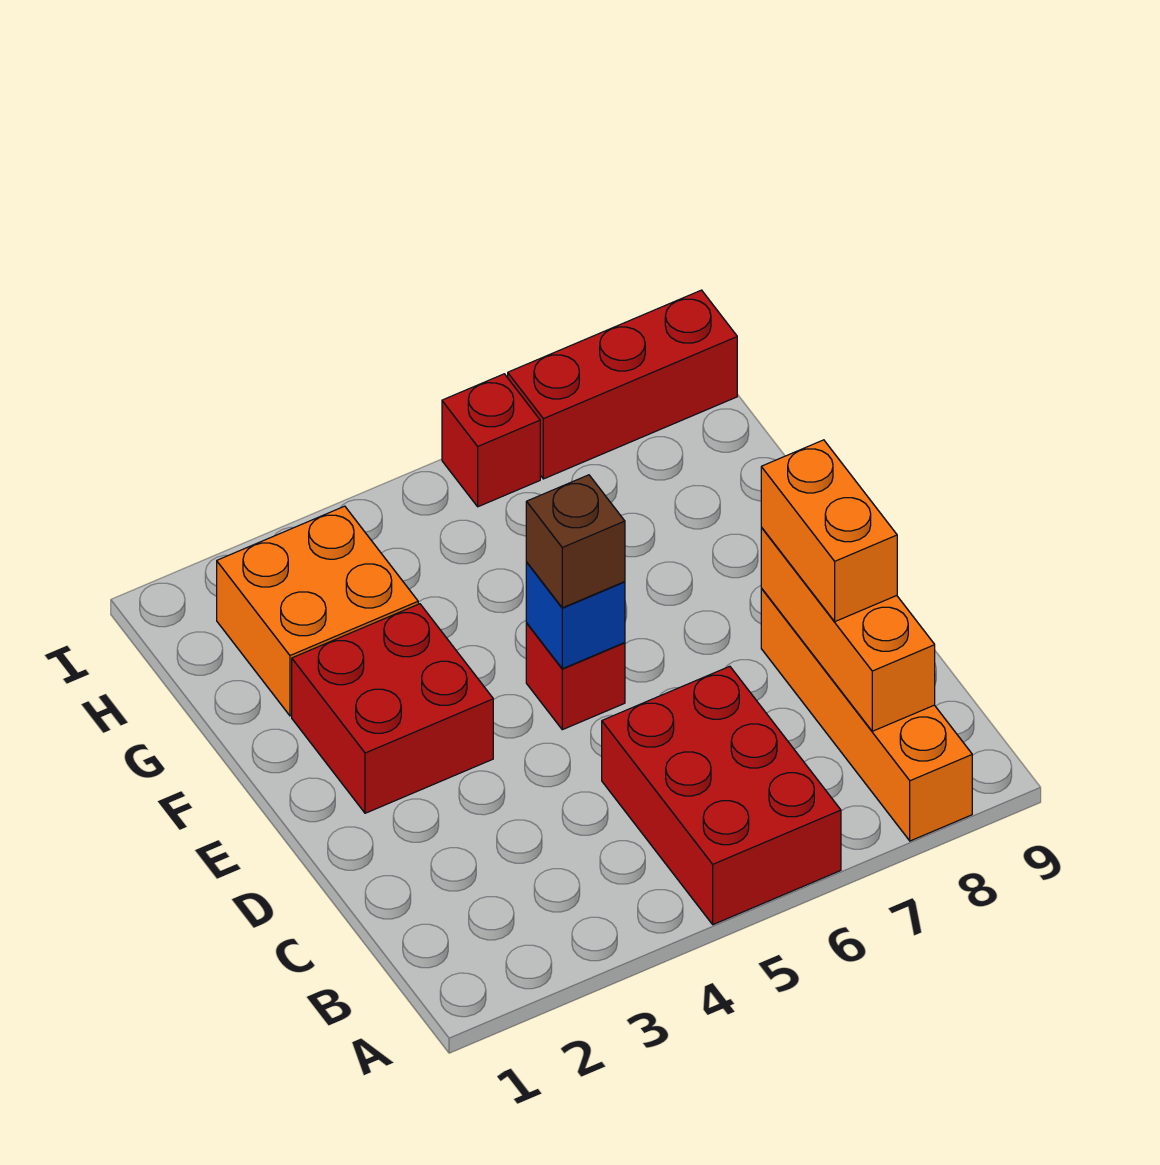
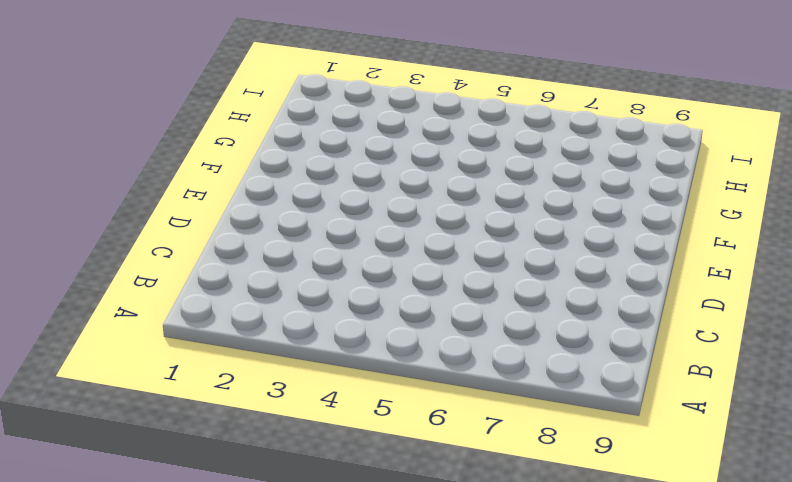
none -> red 2x3 brick [602,666,841,925]
none -> orange 1x4 brick [761,588,972,841]

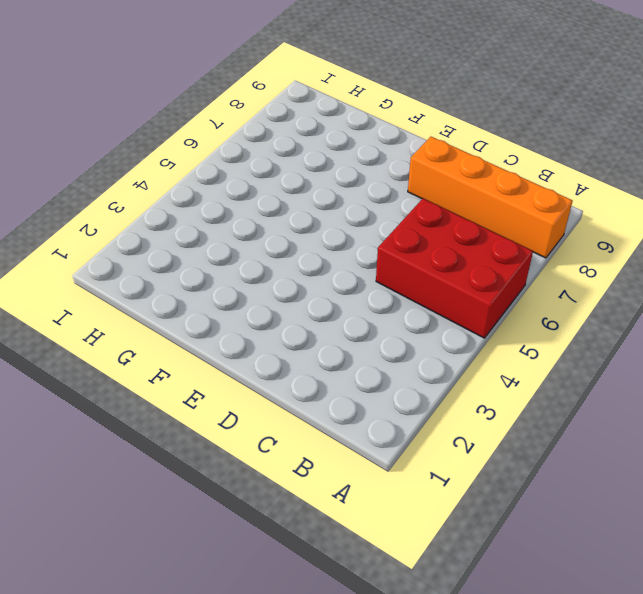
none -> red 2x2 brick [292,604,493,813]
none -> red 1x1 brick [526,623,625,730]

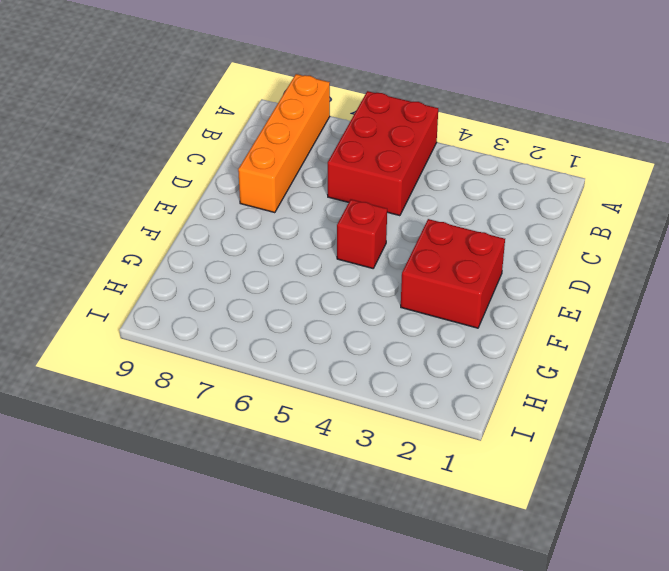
none -> orange 2x2 brick [217,506,418,716]
none -> red 1x1 brick [442,374,540,507]

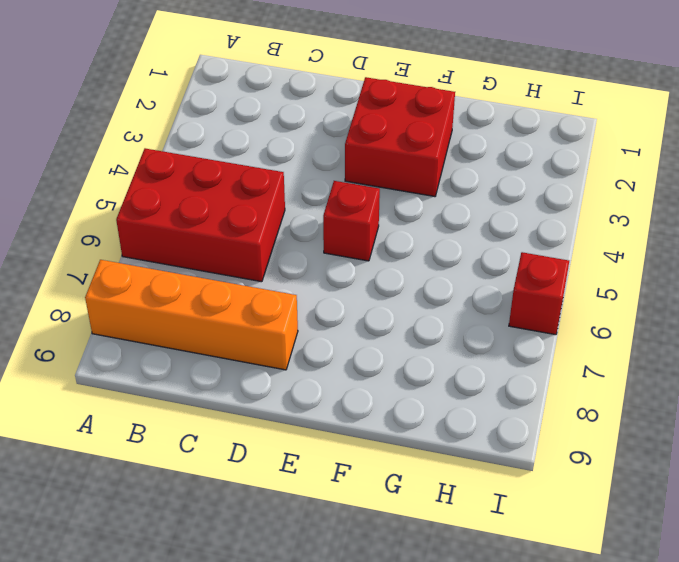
none -> orange 2x2 brick [217,506,418,716]
none -> red 1x3 brick [508,290,737,479]

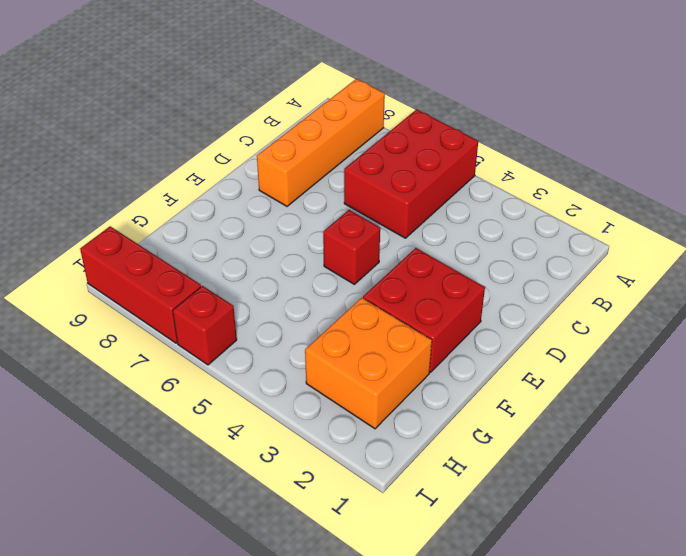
none -> orange 1x3 brick [761,528,935,731]
none -> blue 1x1 brick [526,563,625,669]

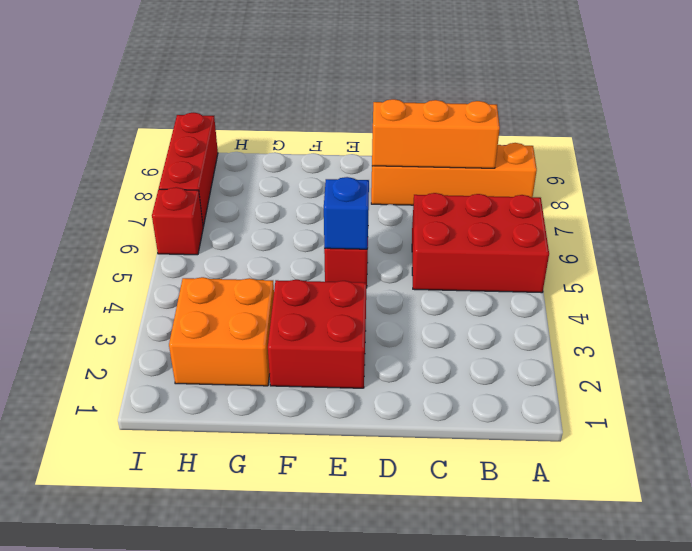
none -> orange 1x2 brick [761,440,897,621]
none -> brown 1x1 brick [526,475,625,608]

